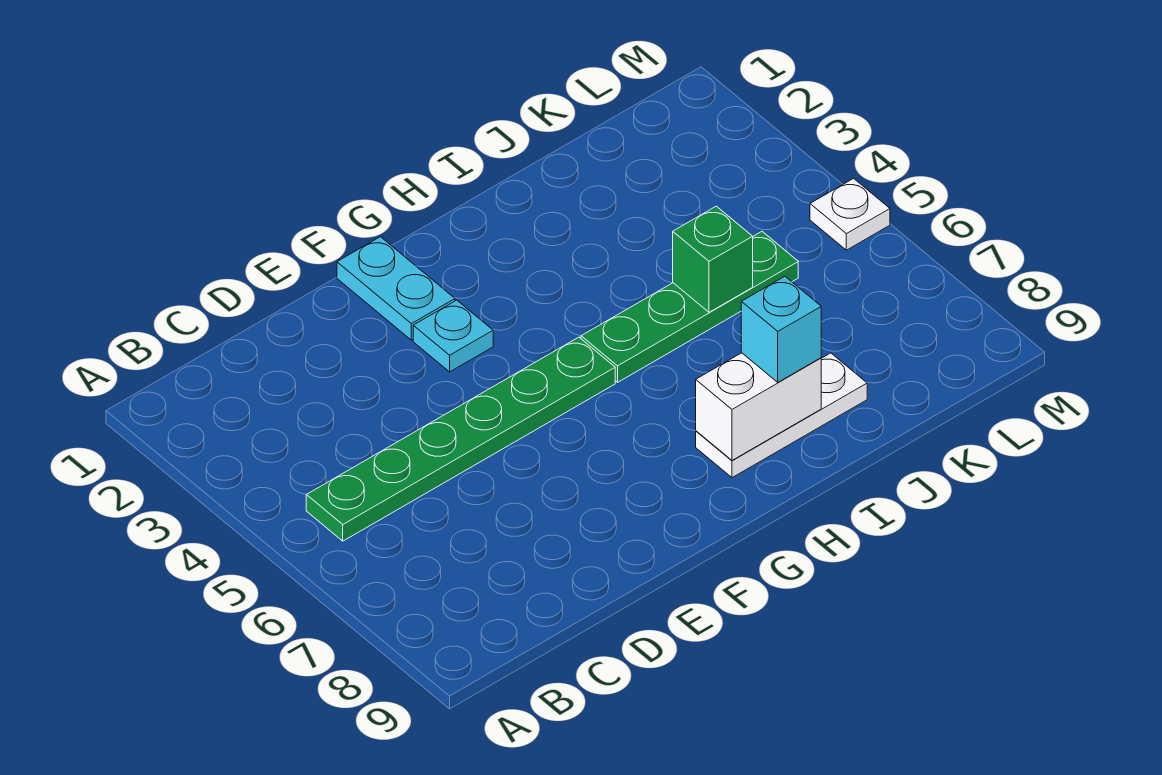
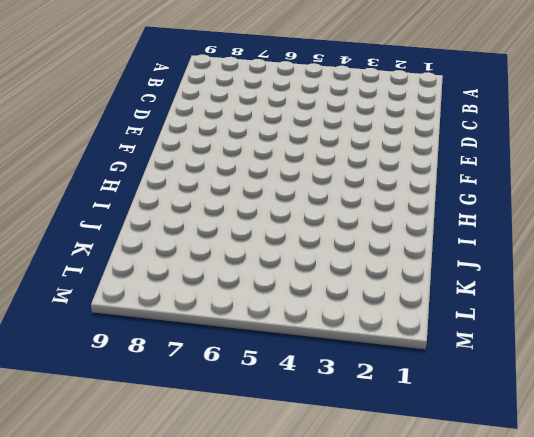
none -> green 1x6 plate [306,337,615,541]
none -> cyan 1x2 plate [337,237,455,340]

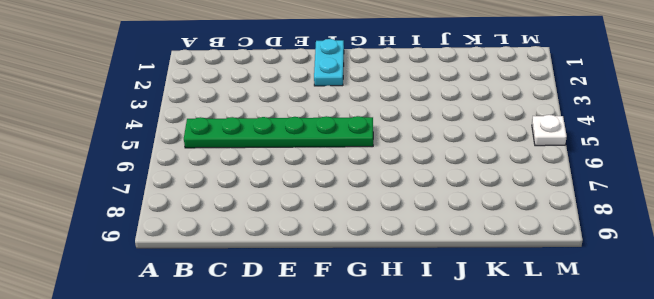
none -> cyan 1x1 plate [413,300,493,372]
none -> green 1x4 plate [581,232,798,382]

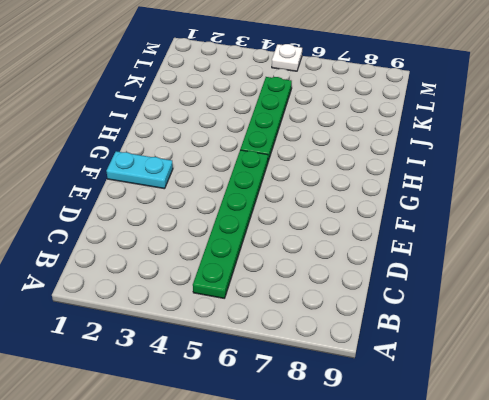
none -> cyan 1x1 plate [413,300,493,372]
none -> white 1x3 plate [696,353,867,478]

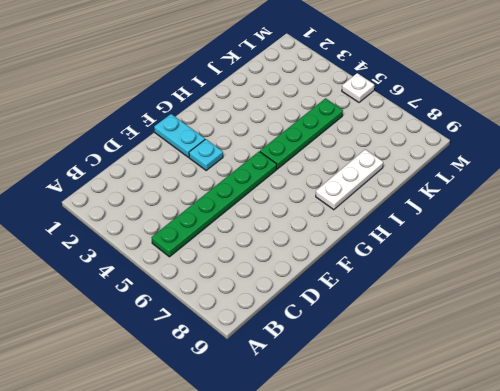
none -> white 1x2 brick [696,353,821,460]
none -> green 1x1 brick [673,206,753,312]

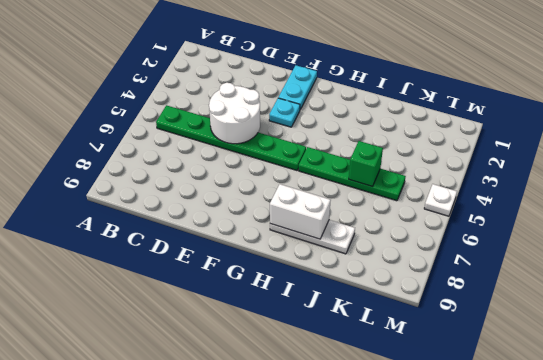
white 2x2 round brick [209,83,260,144] -> none
none -> cyan 1x1 brick [741,277,821,382]

